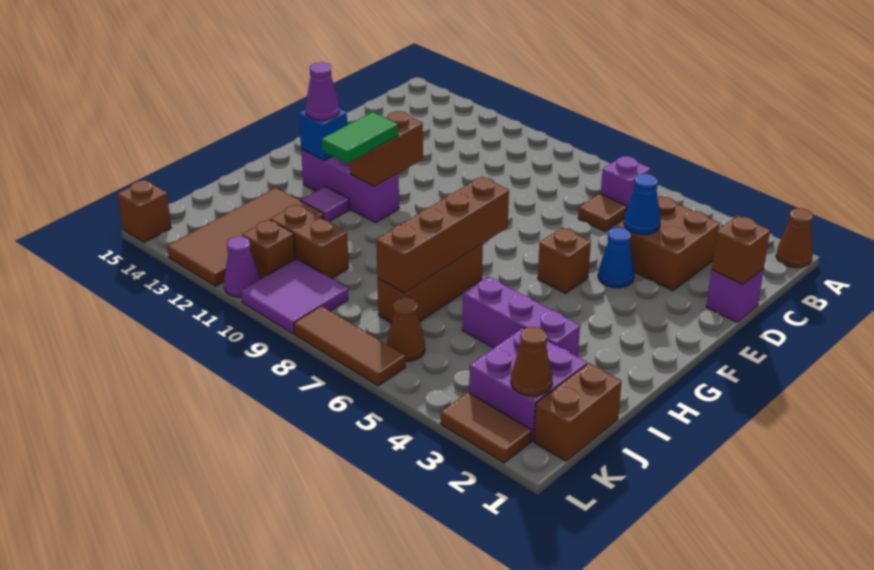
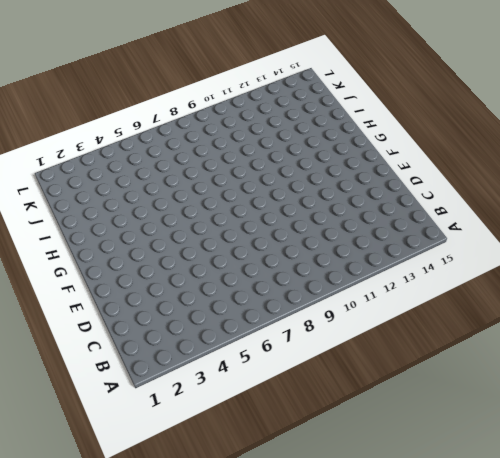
none -> brown 1x1 cone [776,208,813,268]
none -> purple 1x1 brick [601,156,650,210]
none -> brown 2x2 brick [616,196,720,291]
none -> brown 1x1 tile [578,194,627,231]

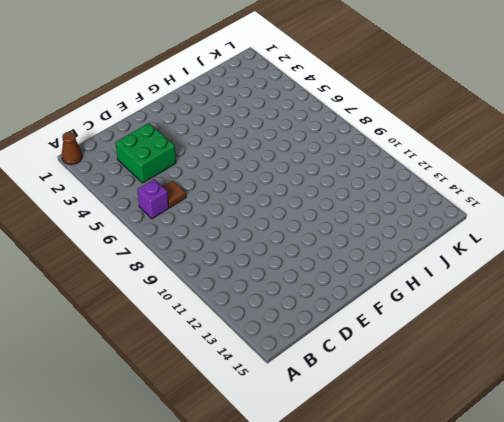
green 2x2 brick [116,123,176,183] -> brown 2x2 brick [616,196,720,291]
none -> purple 1x1 brick [706,269,764,322]
none -> blue 1x1 cone [598,227,634,288]
none -> brown 1x1 brick [538,227,591,293]
none -> purple 1x3 brick [301,149,399,223]

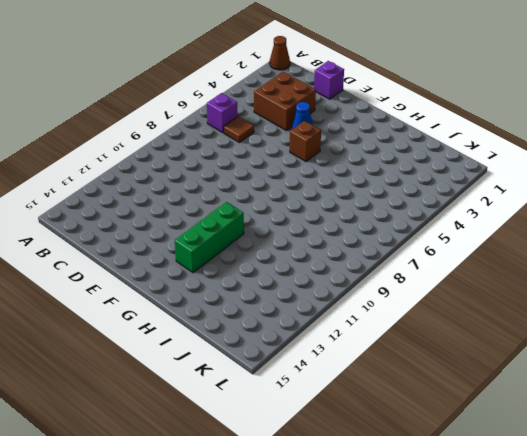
green 1x3 brick [175,202,244,273] -> purple 1x3 brick [301,149,399,223]
none -> brown 1x3 brick [377,244,483,323]
none -> purple 1x1 tile [301,186,349,221]
none -> purple 1x3 brick [462,277,580,357]
none -> brown 2x4 tile [167,188,324,286]

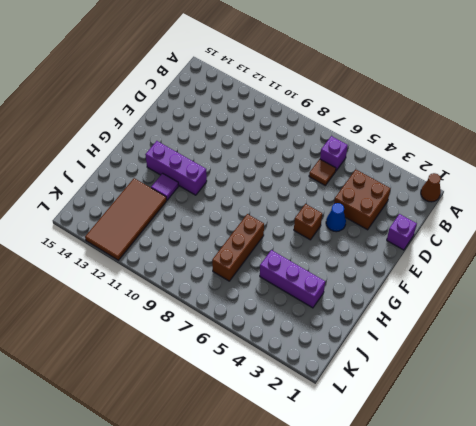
none -> brown 1x2 brick [534,363,622,461]
none -> purple 2x2 brick [469,327,587,441]
none -> brown 1x2 brick [270,204,349,279]
none -> brown 1x1 cone [387,298,425,361]

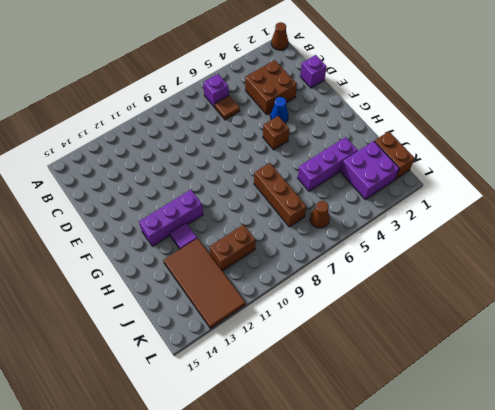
none -> purple 2x2 tile [241,259,348,334]
none -> brown 1x1 brick [242,220,295,279]
none -> brown 1x2 tile [441,392,531,463]
none -> brown 1x3 tile [294,306,405,386]

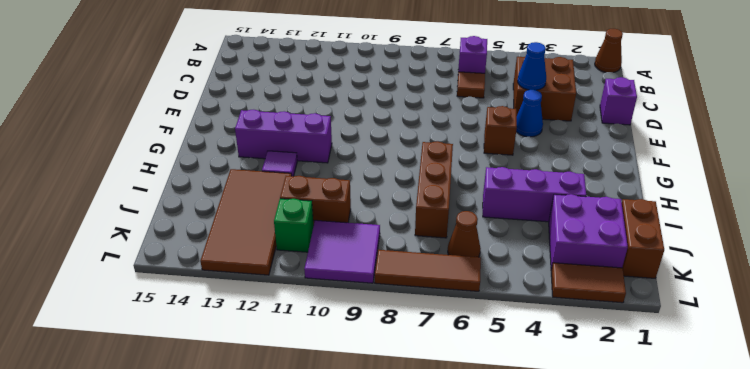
green 1x1 brick [274,199,314,252] -> brown 1x1 brick [242,220,295,279]
none -> purple 1x1 cone [224,236,260,297]
none -> brown 1x1 brick [118,180,171,242]
none -> brown 1x1 brick [711,216,770,285]
none -> brown 1x2 brick [350,111,423,186]

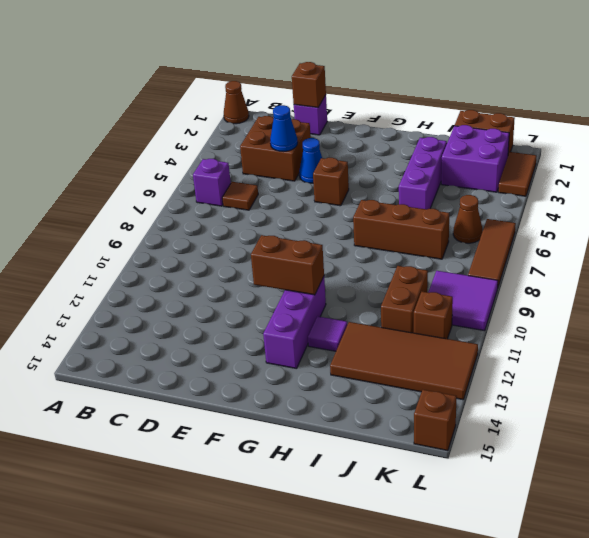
none -> purple 1x1 cone [224,236,260,297]
none -> brown 1x4 brick [376,176,509,293]
none -> blue 1x1 brick [299,108,347,161]
none -> brown 1x1 cone [511,327,553,396]

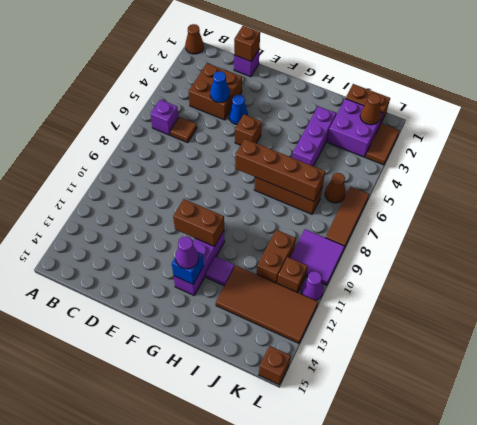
none -> green 1x2 tile [322,112,398,163]

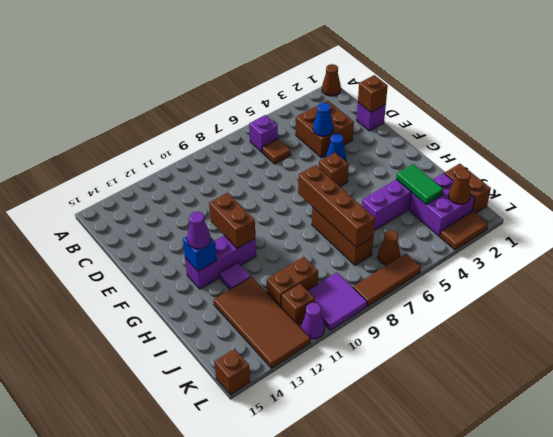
green 1x2 tile [396,164,443,205] -> green 1x2 tile moved to [322,112,398,163]

